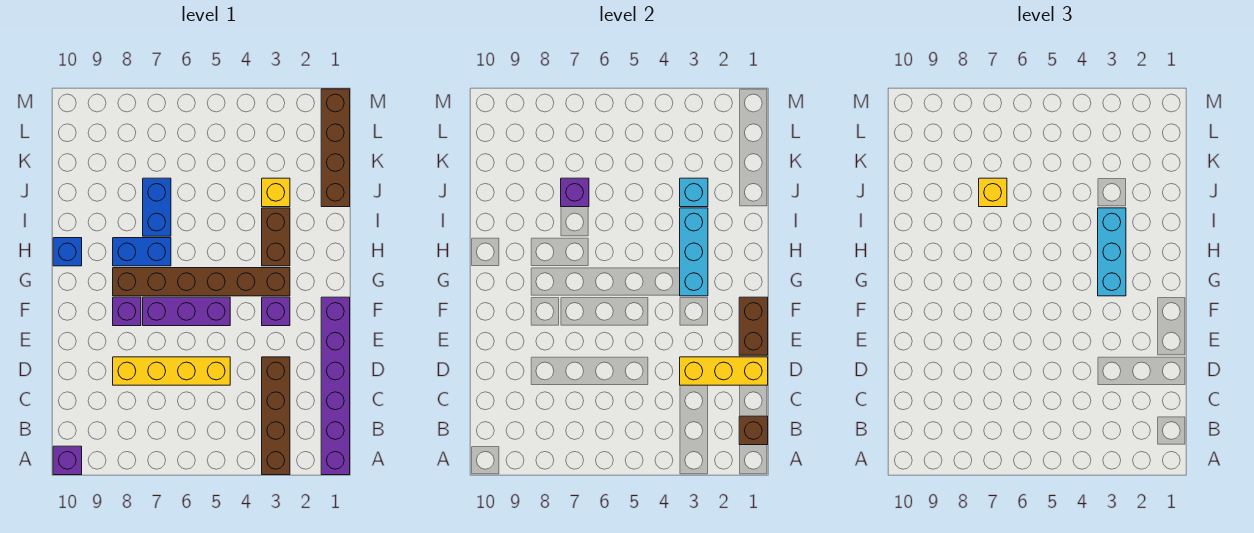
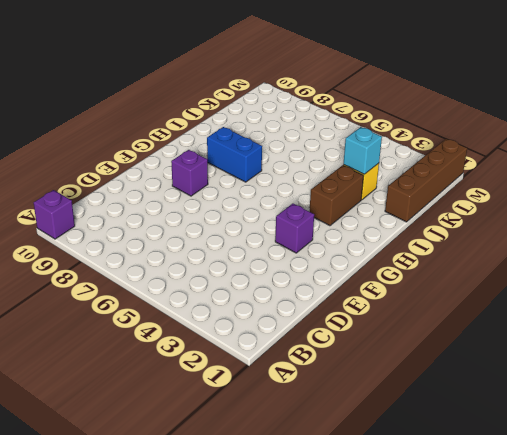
none -> purple 1x6 brick [321,297,350,475]
none -> brown 1x4 brick [262,357,290,475]
none -> yellow 1x4 brick [113,357,230,385]

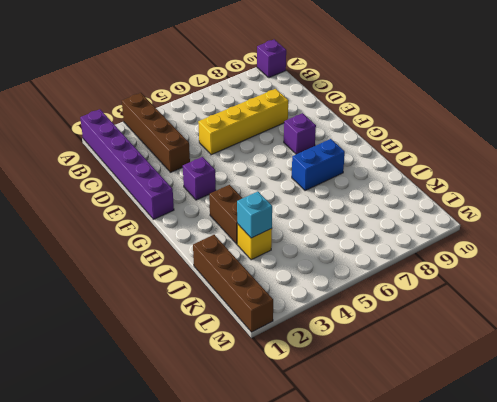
none -> purple 1x3 brick [143,297,230,326]
none -> brown 1x6 brick [113,268,290,296]
none -> blue 1x1 brick [53,238,82,266]

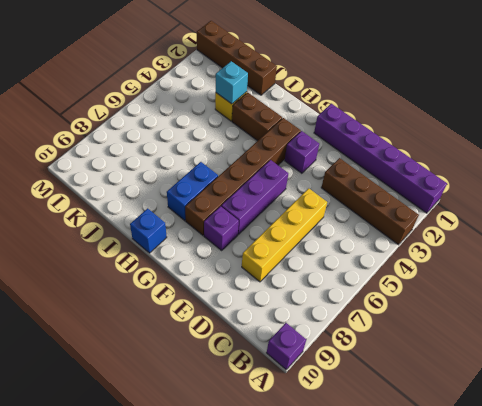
none -> blue 1x2 brick [143,178,171,236]
none -> brown 1x1 brick [739,416,768,445]
none -> yellow 1x3 brick [680,357,768,385]

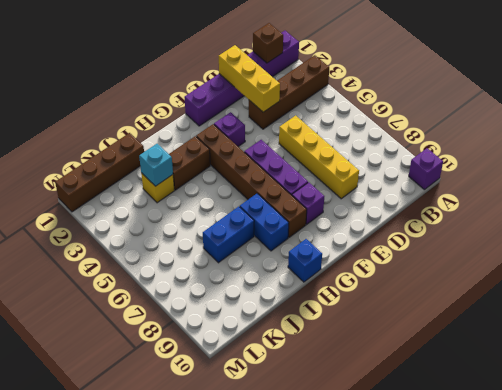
none -> brown 1x2 brick [739,297,768,355]
none -> cyan 1x3 brick [680,208,708,296]
none -> purple 1x1 brick [561,178,589,207]

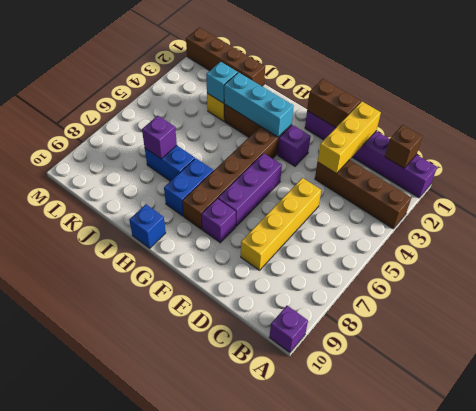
none -> cyan 1x3 brick [1098,208,1126,296]
none -> yellow 1x1 brick [979,178,1007,207]

